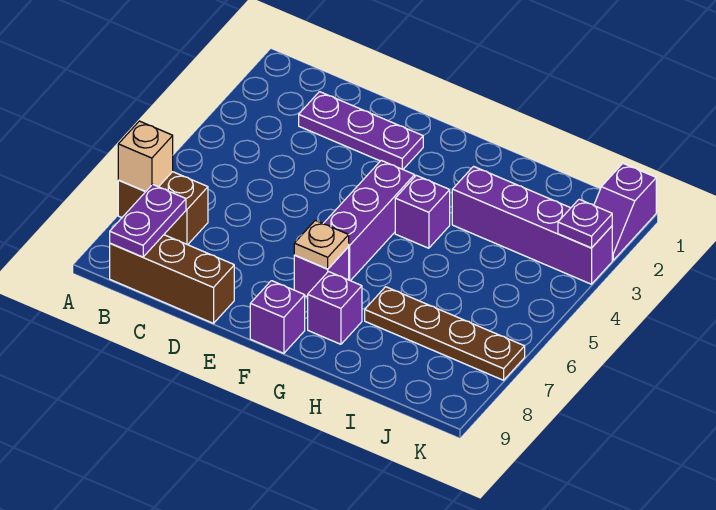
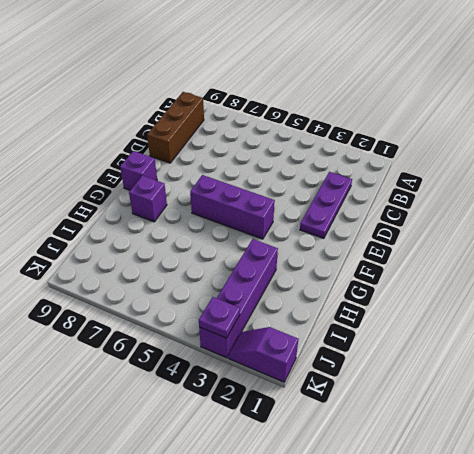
none -> brown 1x2 brick [118,172,208,245]
none -> purple 1x1 brick [294,247,349,297]
none -> purple 1x1 brick [395,175,450,248]

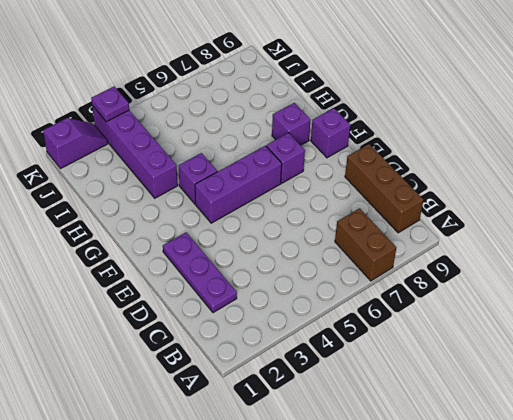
none -> brown 1x4 plate [365,287,525,380]
none -> tan 1x1 brick [118,121,173,192]
none -> purple 1x2 plate [110,184,186,257]

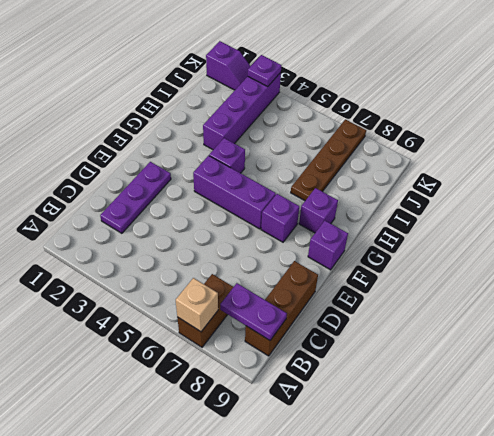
none -> tan 1x1 plate [294,220,349,269]

